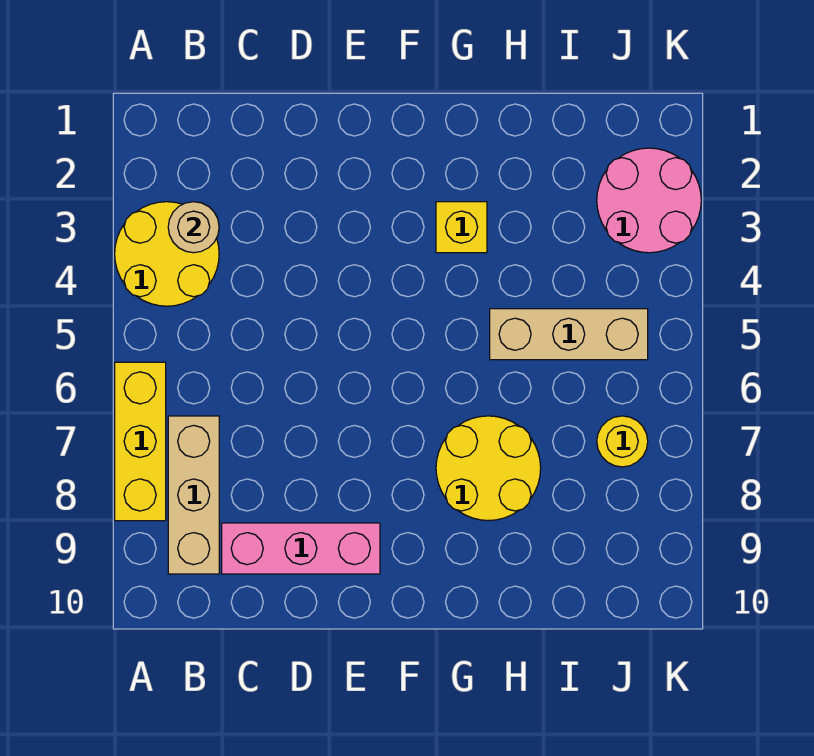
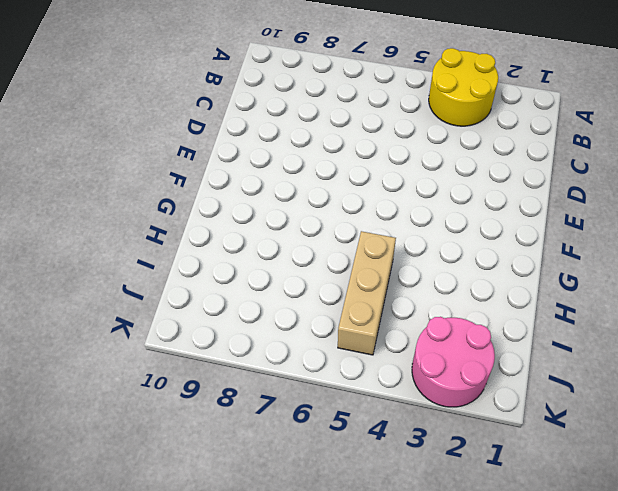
none -> yellow 1x3 brick [115,362,166,521]
none -> tan 1x3 brick [168,416,219,574]

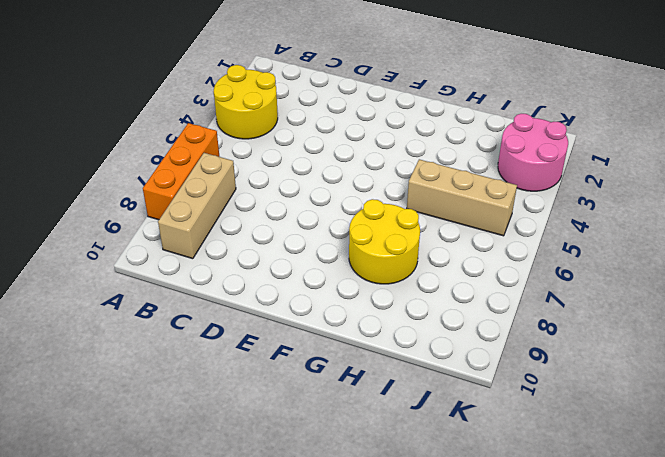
orange 1x3 brick [143,123,219,220] -> yellow 1x3 brick [115,362,166,521]
none -> pink 1x3 brick [222,523,380,574]
none -> yellow 1x1 brick [436,202,487,253]

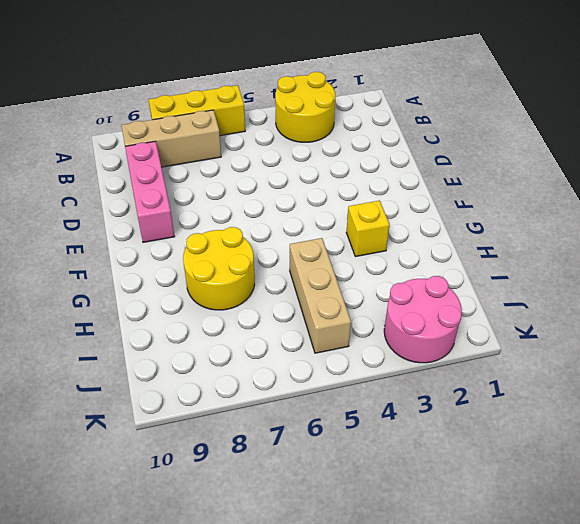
none -> yellow 1x1 round brick [597,416,648,467]
none -> tan 1x1 round brick [168,202,219,253]

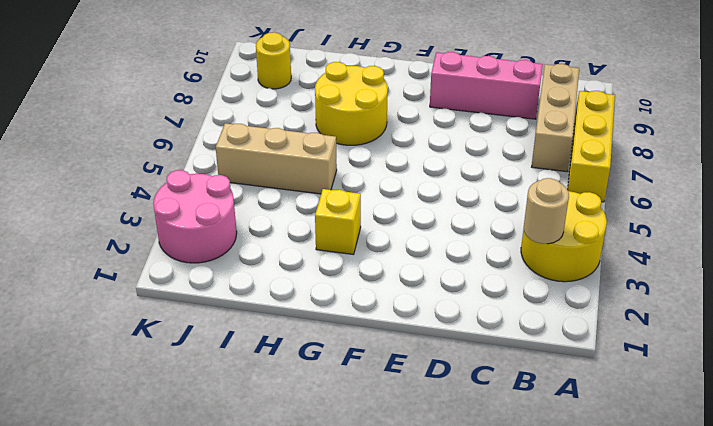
yellow 1x1 round brick [256,32,291,89] -> yellow 1x1 round brick moved to [597,416,648,467]

